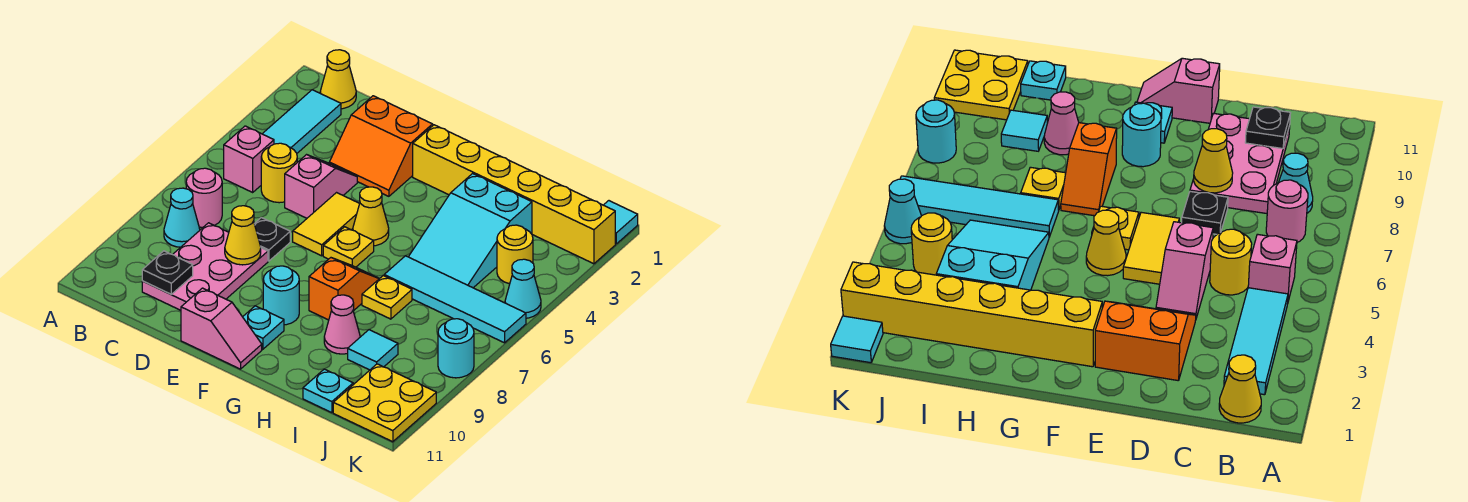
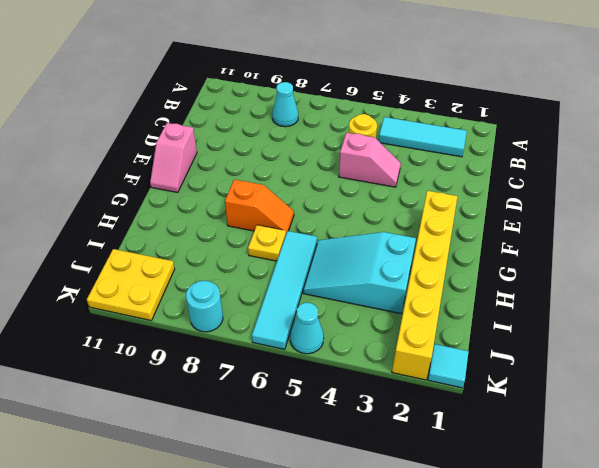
none -> yellow 1x1 cone [320,50,356,109]
none -> pink 1x1 brick [224,126,274,192]
none -> pink 1x1 round brick [186,168,222,227]
none -> pink 2x3 plate [142,223,268,310]

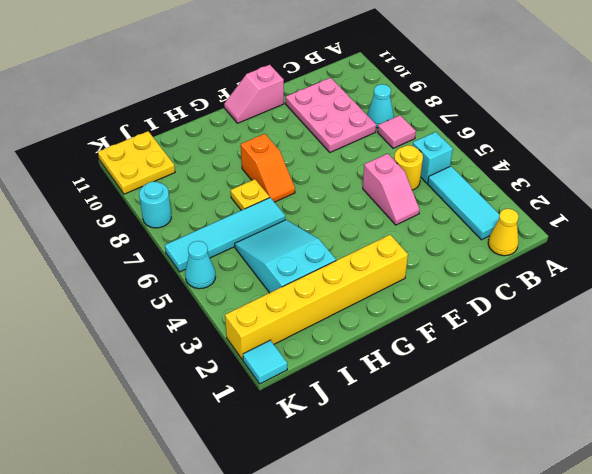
cyan 1x1 brick [413,132,453,183] -> pink 1x1 brick [224,126,274,192]
pink 1x1 tile [378,115,416,148] -> pink 1x1 round brick [186,168,222,227]
none -> orange 2x2 slope [329,96,433,196]
none -> black 1x1 plate [254,218,290,261]
none -> yellow 1x2 tile [293,193,360,256]
none -> yellow 1x1 cone [353,187,389,246]

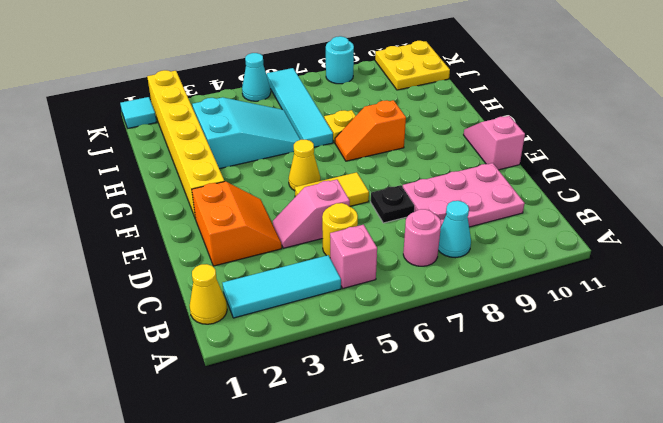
none -> yellow 1x1 plate [323,227,374,267]
none -> cyan 1x1 round brick [263,266,299,325]
none -> cyan 1x1 plate [243,306,284,349]
none -> pink 1x1 cone [324,295,360,354]

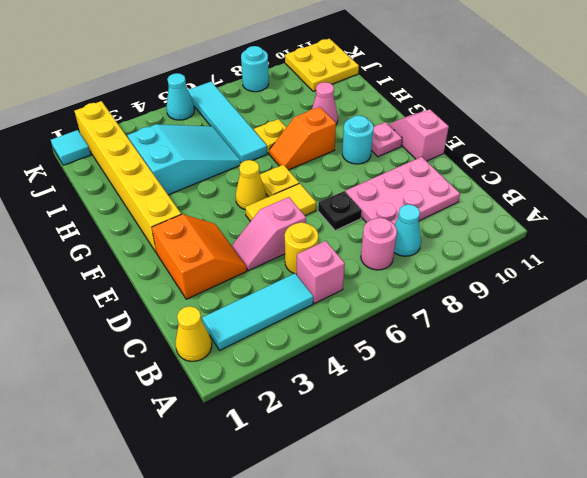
pink 1x1 plate [371,122,402,157] -> cyan 1x1 plate [243,306,284,349]
none -> cyan 1x1 tile [348,330,398,370]
none -> cyan 1x1 plate [303,369,353,413]
none -> yellow 1x1 round brick [497,225,533,284]
none -> black 1x1 plate [142,251,193,294]

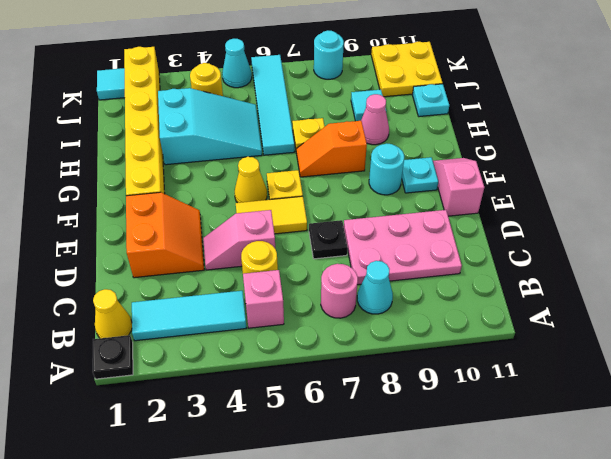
black 1x1 plate [93,335,133,379] -> black 1x1 plate moved to [142,251,193,294]
none -> yellow 1x1 cone [225,206,261,265]

